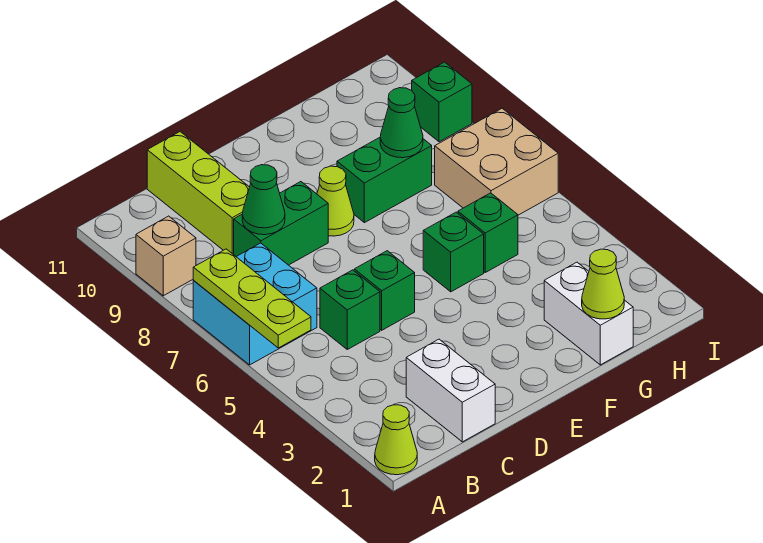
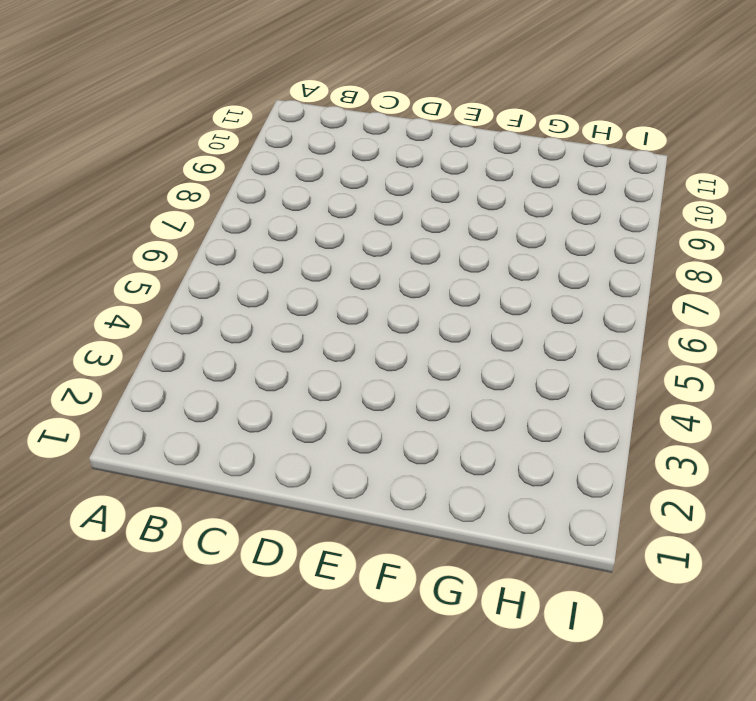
none -> lime 1x1 cone [375,405,417,475]
none -> cyan 2x2 brick [193,243,317,365]
none -> tan 1x1 brick [136,216,196,296]

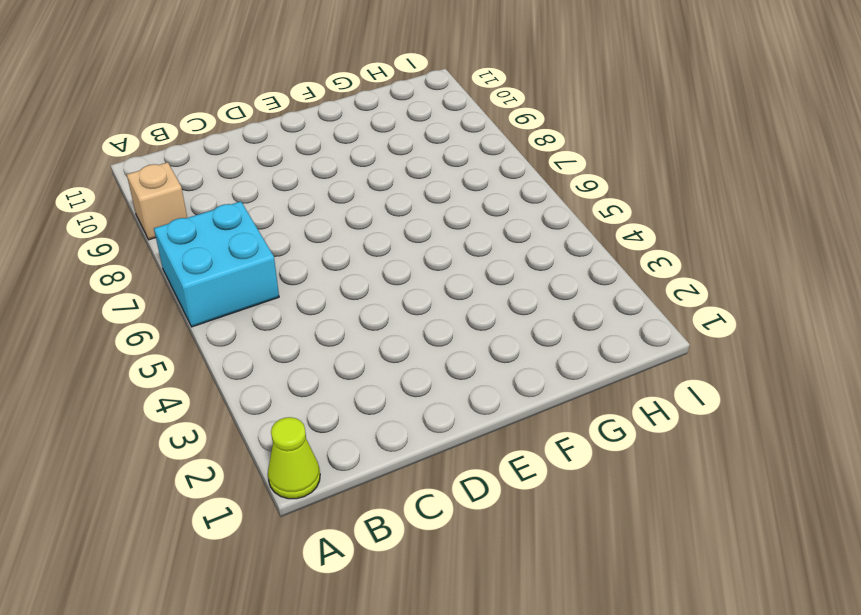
none -> white 1x2 brick [406,339,495,442]
none -> green 1x1 brick [320,270,380,349]
none -> green 1x2 brick [234,182,328,265]

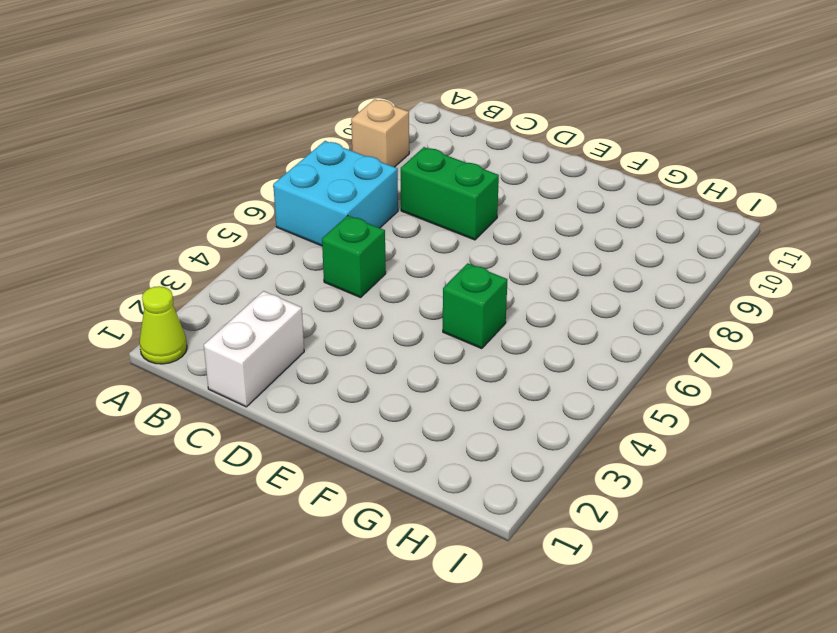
none -> lime 1x3 brick [147,132,249,255]
none -> green 1x1 brick [354,251,415,330]
none -> lime 1x1 cone [317,166,354,236]

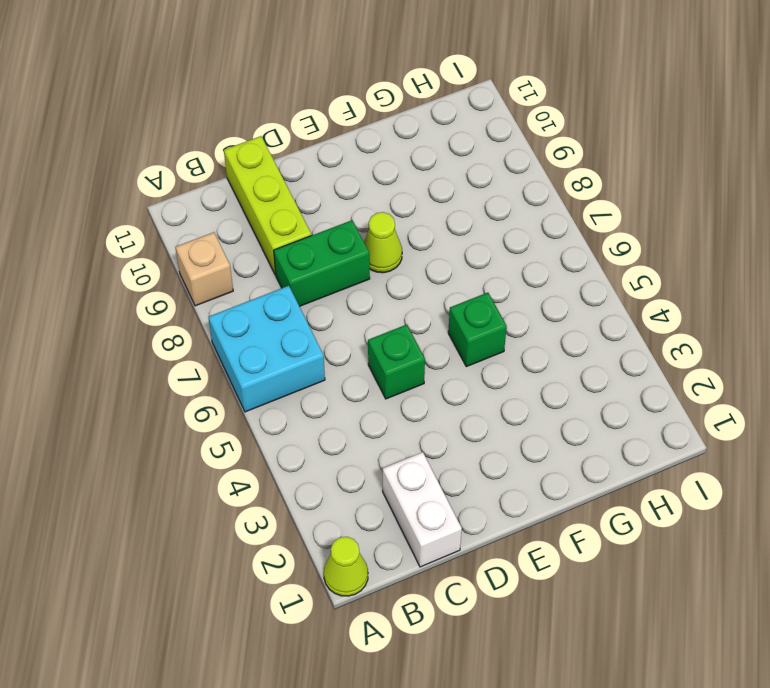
none -> green 1x1 brick [320,270,380,349]
none -> green 1x2 brick [337,138,432,223]
none -> white 1x2 brick [544,262,633,365]

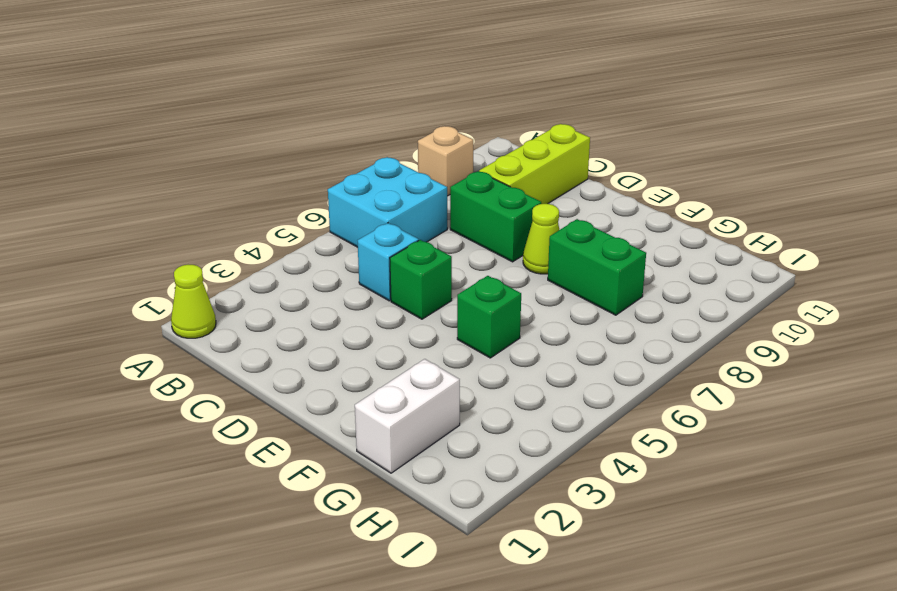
cyan 1x1 brick [358,223,419,301] -> green 1x1 brick [320,270,380,349]
none -> white 1x2 brick [406,339,495,442]
none -> green 1x1 brick [458,193,518,272]
none -> tan 2x2 brick [435,108,558,215]

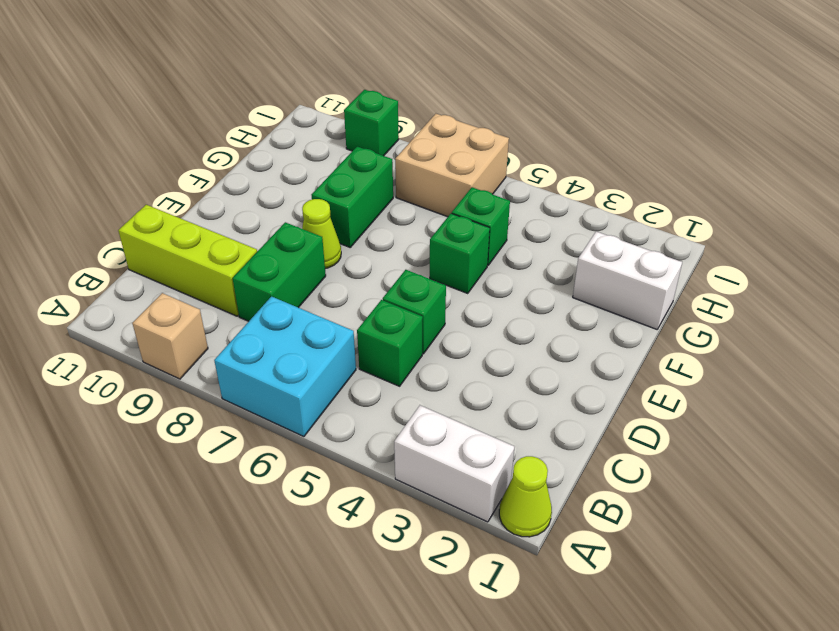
white 1x2 brick [394,405,514,522] -> white 1x2 brick moved to [406,339,495,442]
none -> lime 1x3 plate [193,249,311,348]
none -> green 1x1 cone [242,165,285,235]
none -> lime 1x1 cone [582,249,624,319]

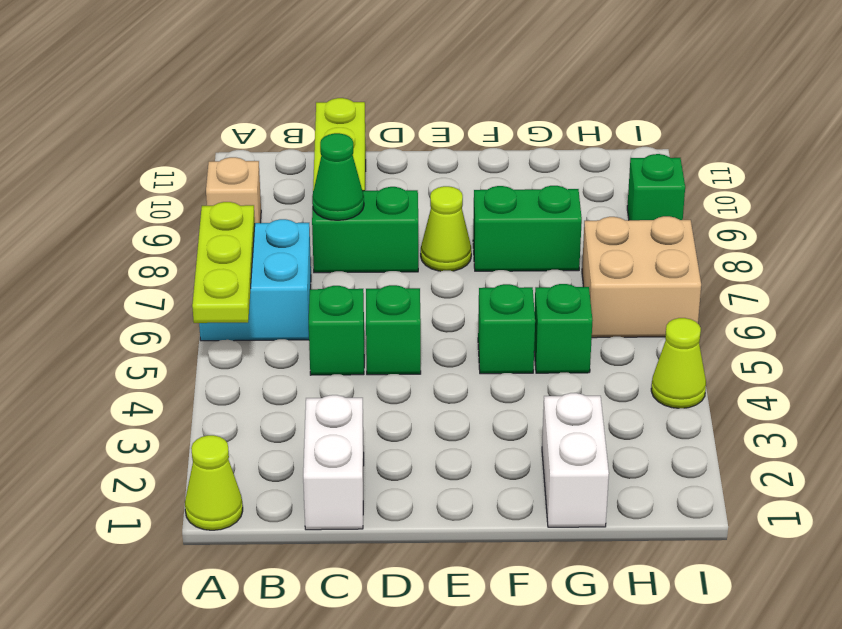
lime 1x1 cone [651,318,706,408] -> lime 1x1 cone moved to [582,249,624,319]
none -> green 1x1 cone [380,88,423,158]

